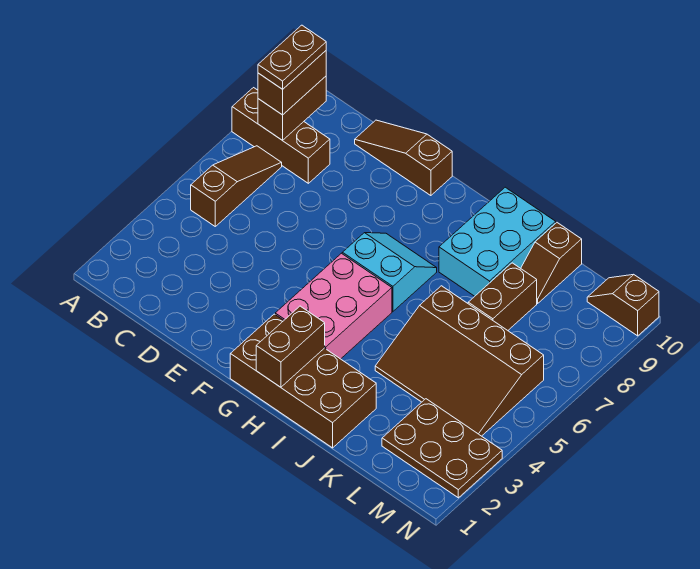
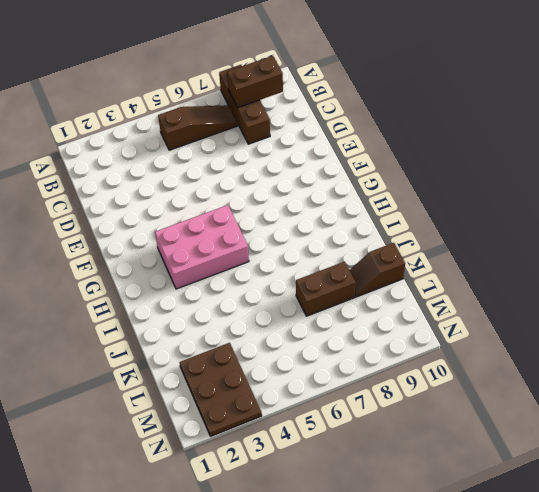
none -> brown 1x3 slope [355,120,452,196]
none -> brown 2x4 brick [230,314,376,448]
none -> cyan 2x2 slope [342,233,437,312]

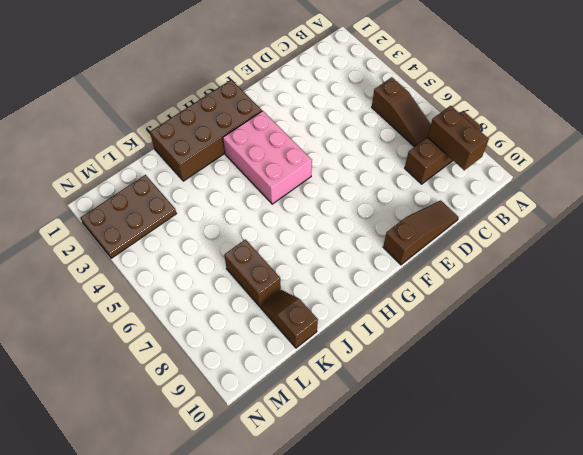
none -> cyan 2x2 slope [342,233,437,312]
none -> cyan 2x3 brick [439,187,556,296]
none -> brown 3x4 slope [375,286,544,436]

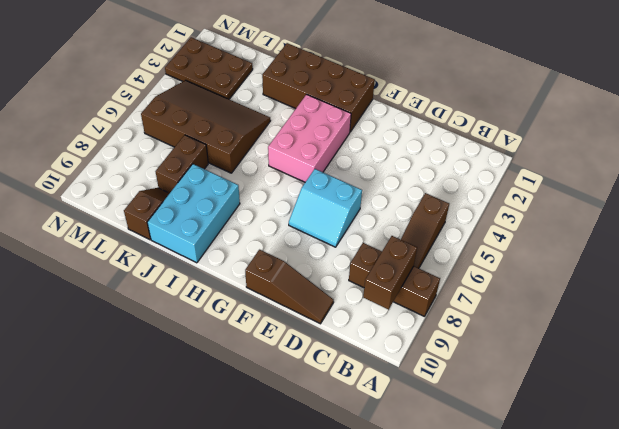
cyan 2x2 slope [289,169,362,247] -> cyan 2x2 slope moved to [342,233,437,312]
none -> brown 1x2 slope [587,275,659,336]
none -> brown 1x2 brick [256,306,325,387]
none -> brown 1x2 brick [258,51,326,115]

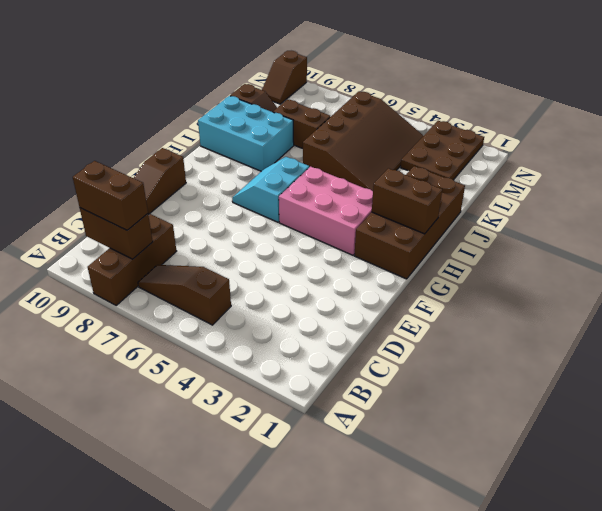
none -> brown 1x2 plate [258,25,326,89]

